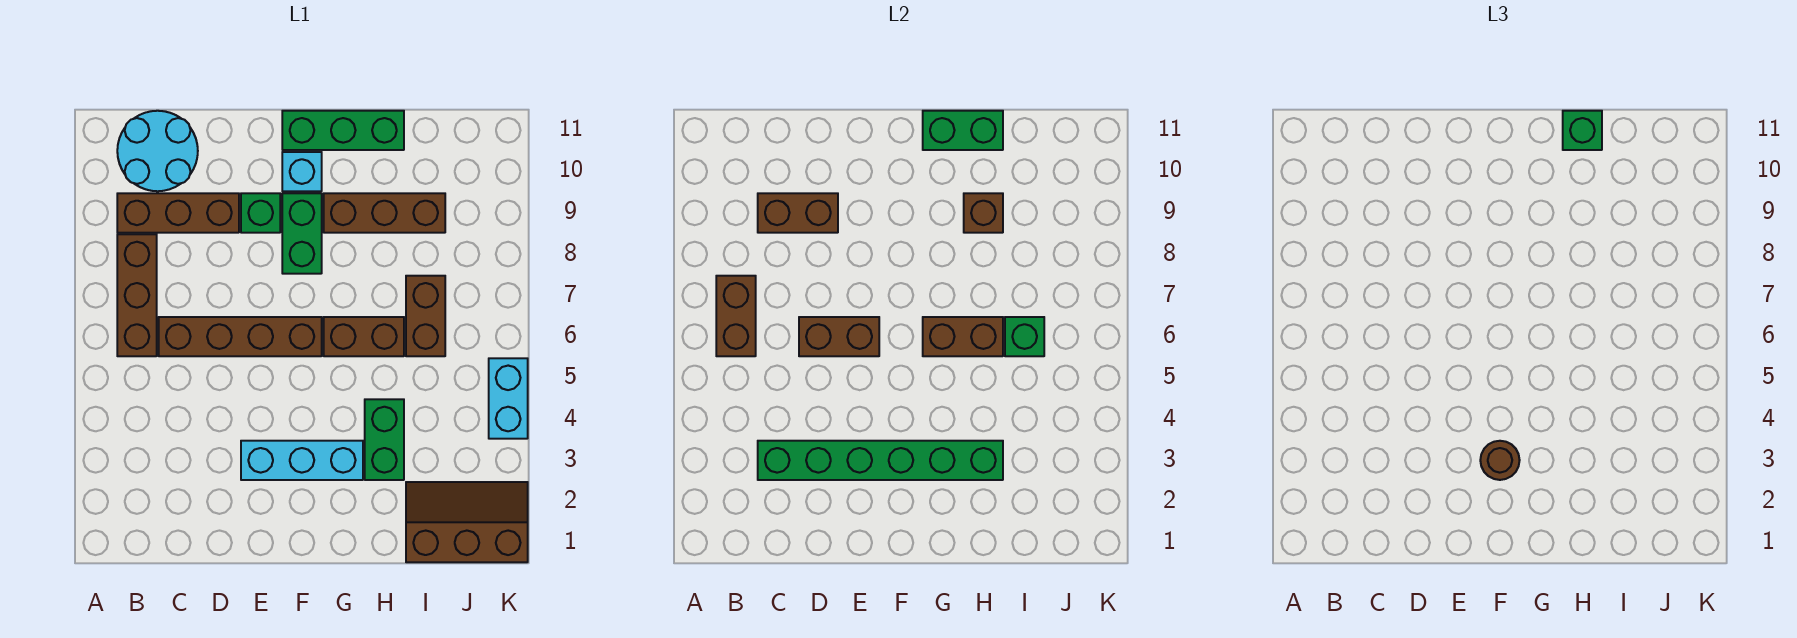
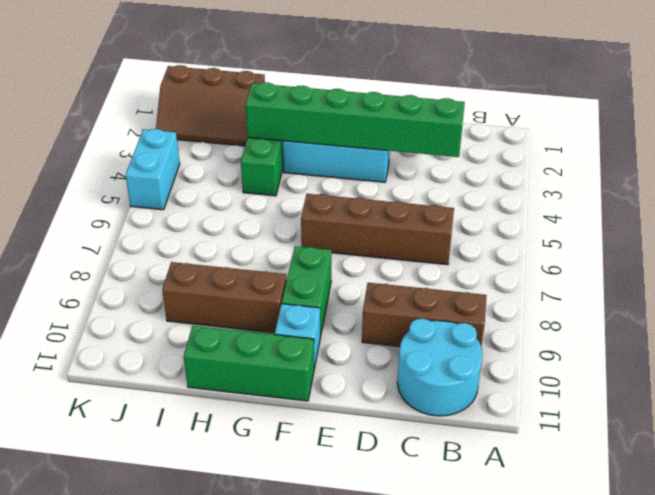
none -> brown 1x3 brick [117,234,157,356]
none -> green 1x1 brick [241,193,280,233]
none -> brown 1x2 brick [324,317,404,356]

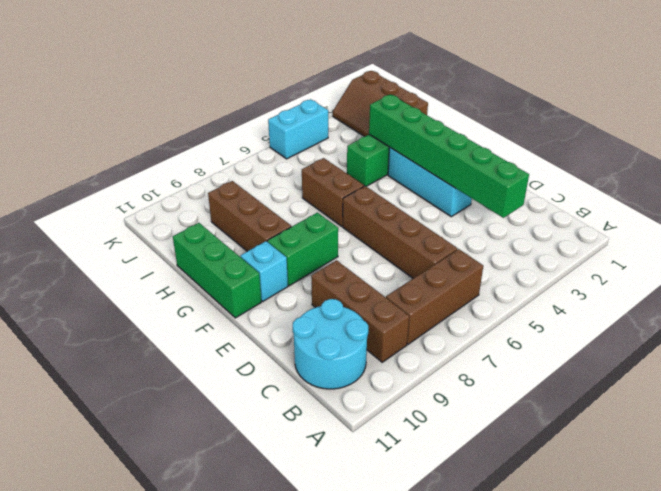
none -> green 1x1 brick [241,193,280,233]
none -> brown 1x2 brick [406,276,445,356]
none -> brown 1x2 brick [716,276,756,356]

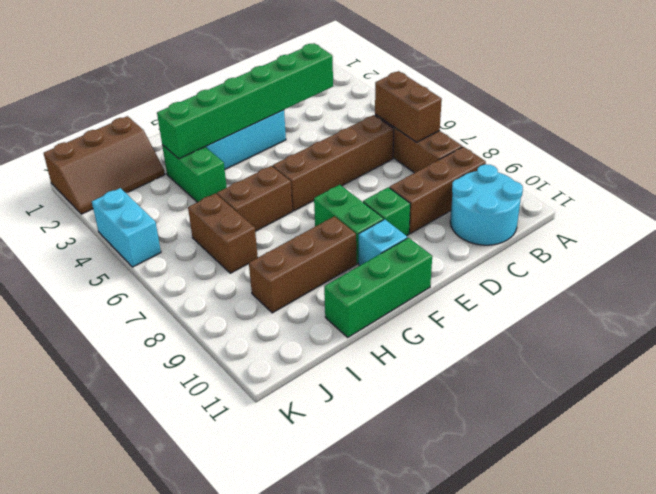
none -> brown 1x2 brick [758,193,838,233]
none -> brown 1x2 brick [799,317,879,356]
none -> brown 1x2 brick [923,317,1003,356]

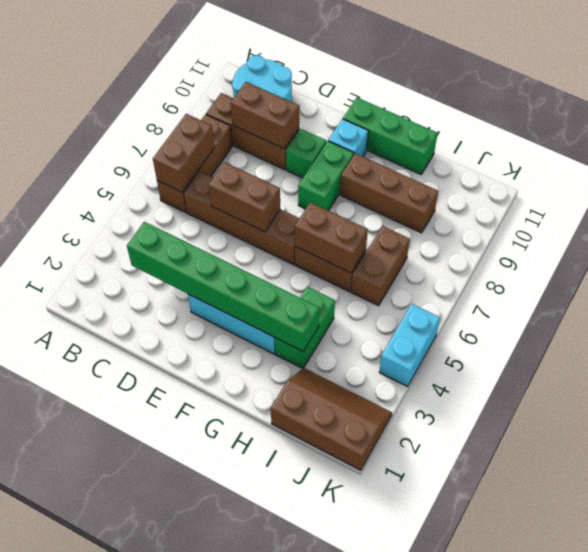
none -> green 1x2 brick [923,111,1003,150]
none -> brown 1x1 brick [964,193,1003,233]
none -> green 1x1 brick [1005,317,1044,356]

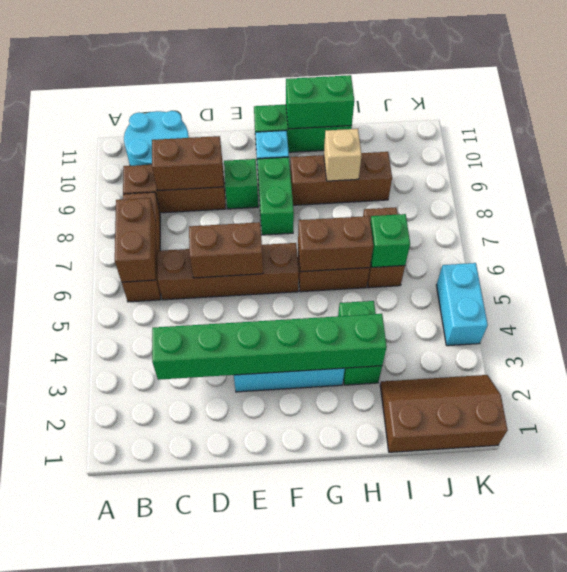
tan 1x1 brick [324,129,362,181] -> brown 1x1 brick [964,193,1003,233]
none -> brown 1x1 round brick [1480,441,1520,480]
none -> green 1x1 brick [1563,111,1602,150]

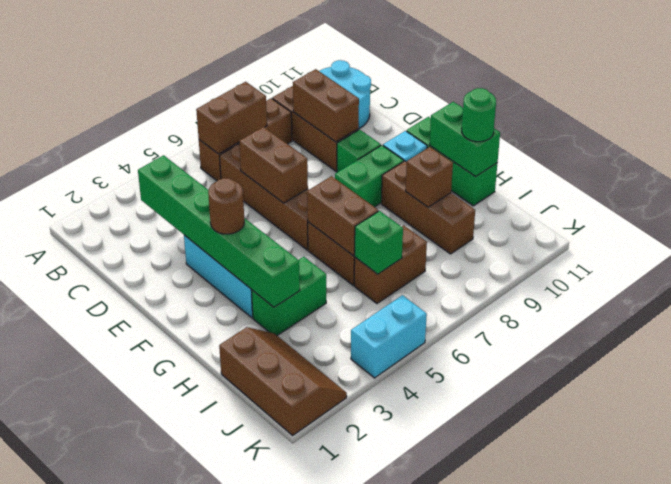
green 1x1 round brick [462,88,496,142] -> green 1x1 brick [1563,111,1602,150]

